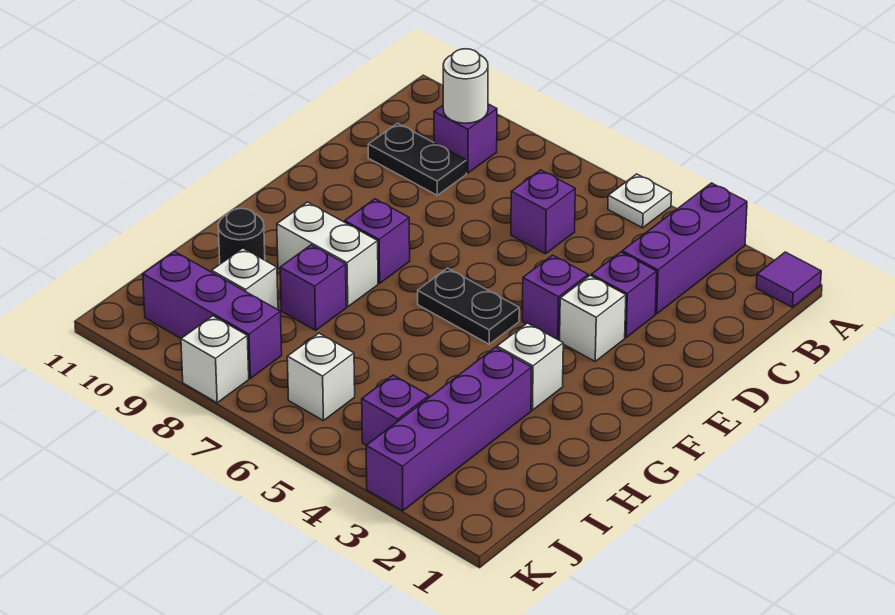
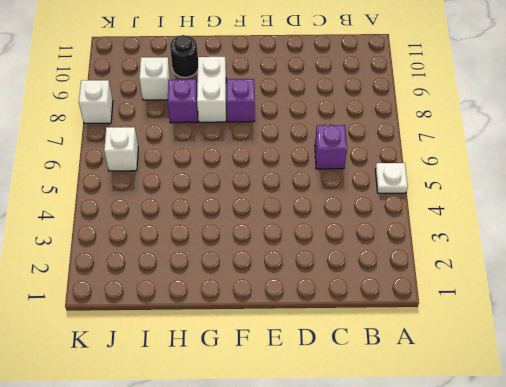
none -> purple 1x1 tile [756,252,821,307]
none -> purple 1x3 brick [622,183,747,314]
none -> purple 1x1 brick [434,104,497,173]

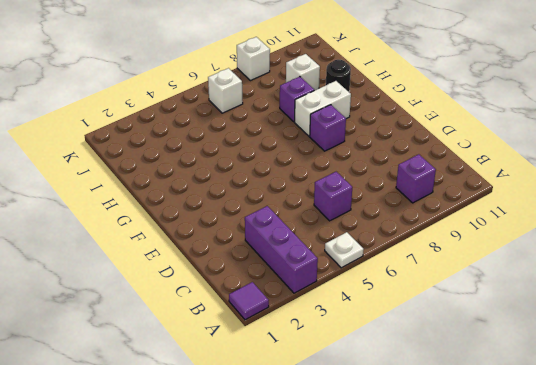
none -> black 1x2 plate [368,123,466,195]
none -> purple 1x1 brick [591,252,657,338]
none -> white 1x1 brick [560,276,626,361]

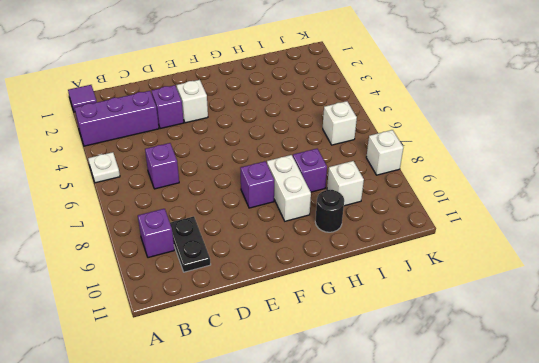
none -> purple 1x1 brick [522,255,588,340]
none -> black 1x2 plate [418,268,519,344]
none -> white 1x1 brick [497,323,563,410]

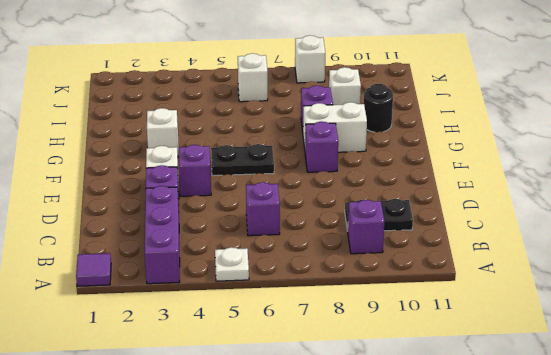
none -> purple 1x4 brick [366,347,532,511]
none -> purple 1x1 brick [362,375,429,445]
none -> purple 1x3 brick [143,251,282,378]

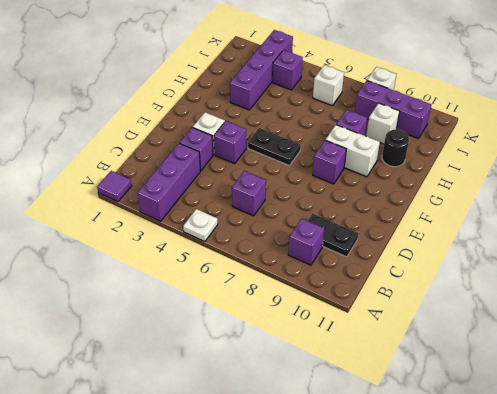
none -> white 1x1 brick [497,323,563,410]
none -> white 1x1 round brick [443,49,488,123]

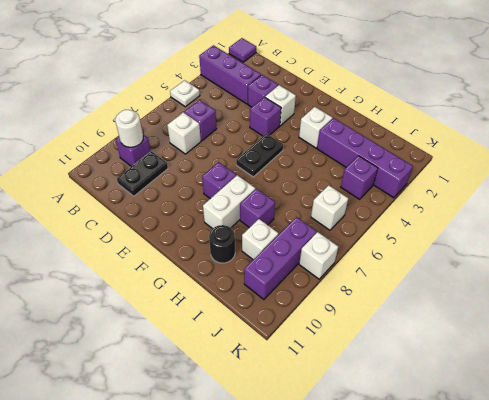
white 1x1 brick [167,112,201,154] -> none

